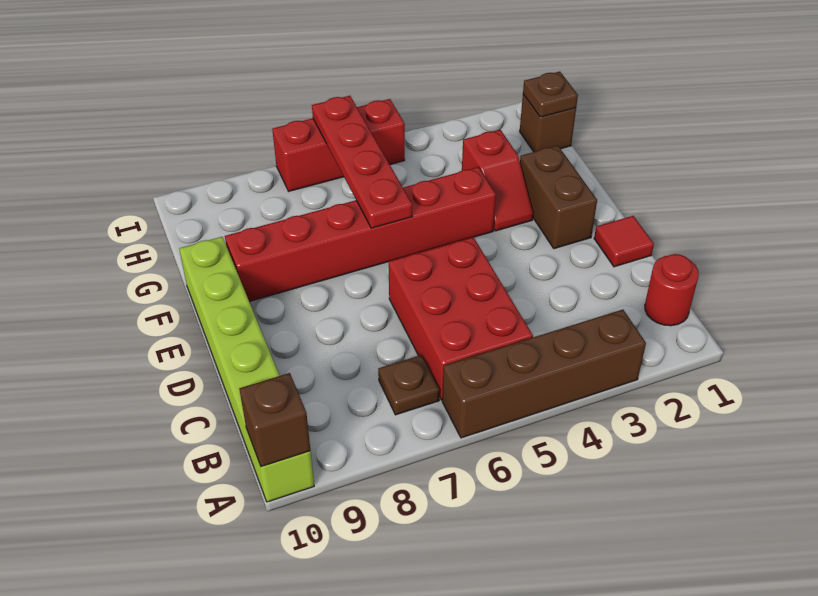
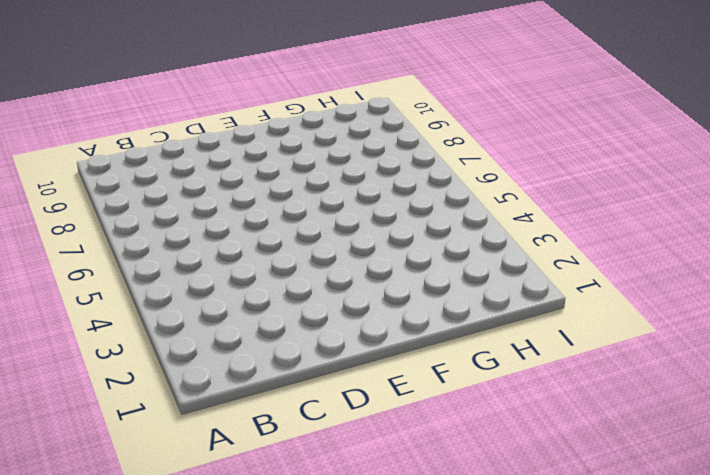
none -> brown 1x4 brick [442,310,646,438]
none -> lime 1x6 brick [179,237,314,502]
none -> red 1x1 round brick [645,254,699,326]

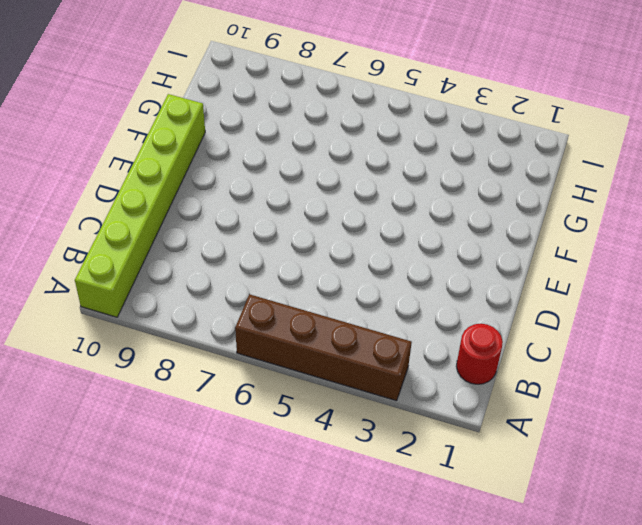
none -> red 2x3 brick [389,237,533,400]
none -> brown 1x1 plate [378,355,440,415]
none -> red 1x1 tile [594,216,654,267]

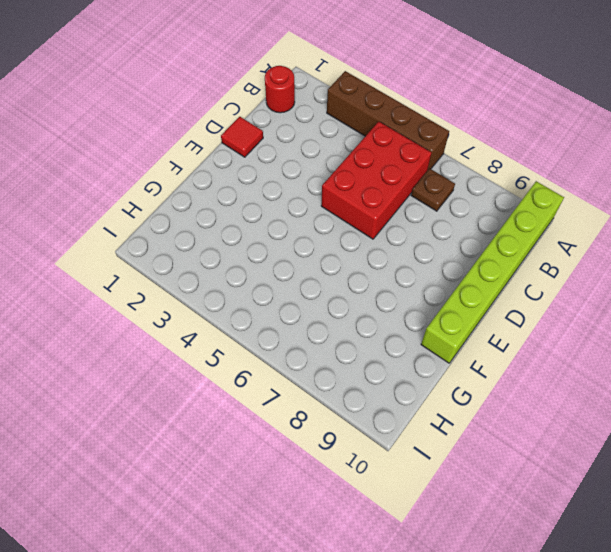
none -> brown 1x2 brick [520,146,597,249]
none -> red 1x2 slope [462,130,533,231]
none -> red 1x6 brick [225,167,496,302]

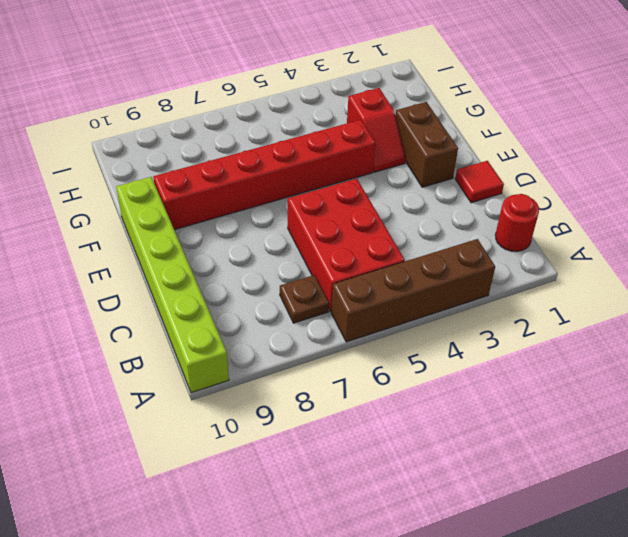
none -> brown 1x1 brick [520,94,576,152]
none -> red 1x3 brick [272,99,405,191]
none -> brown 1x1 brick [239,373,310,467]

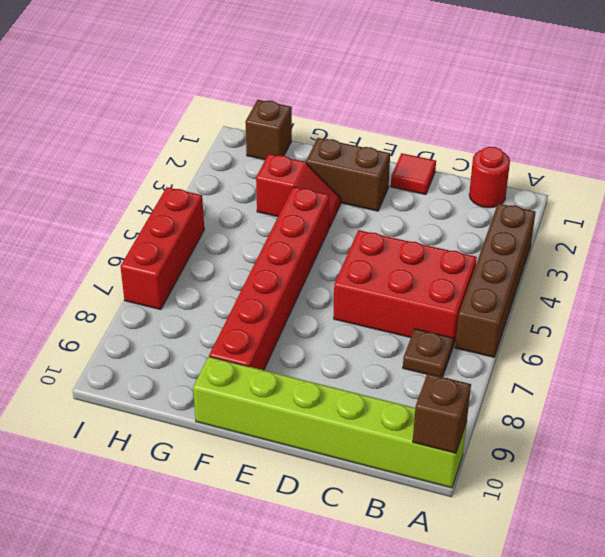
none -> red 1x4 plate [312,96,412,228]
none -> brown 1x1 plate [523,72,578,117]

